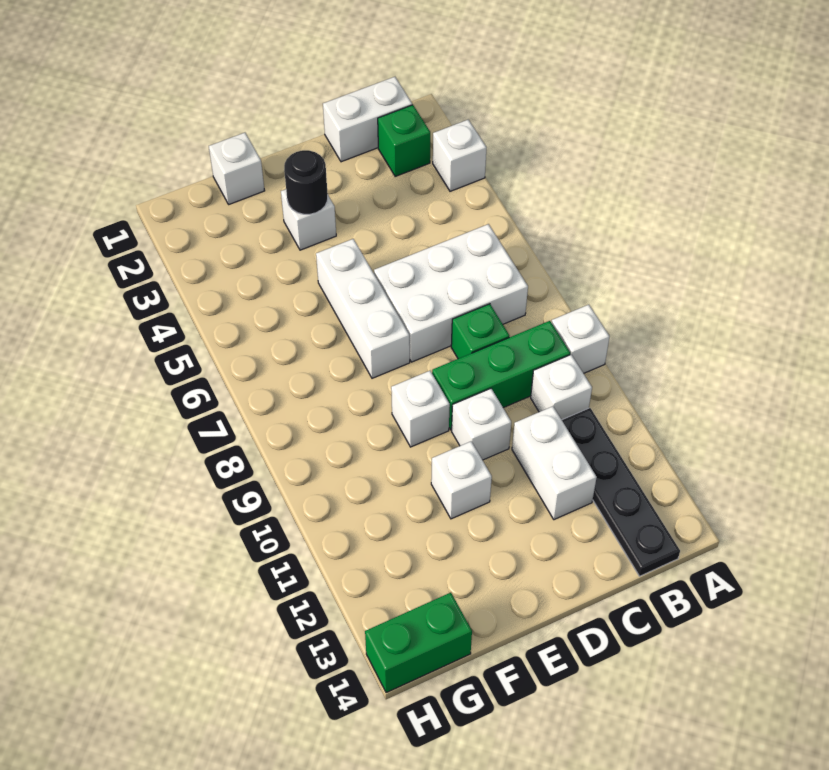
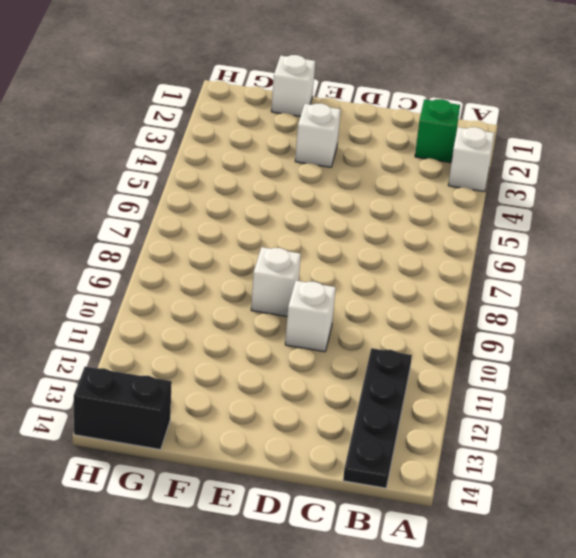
black 1x2 brick [74,367,172,449] -> green 1x2 brick [365,593,472,693]
none -> white 1x1 brick [552,305,610,373]
none -> white 1x2 brick [323,77,412,162]
none -> white 2x3 brick [374,224,528,362]

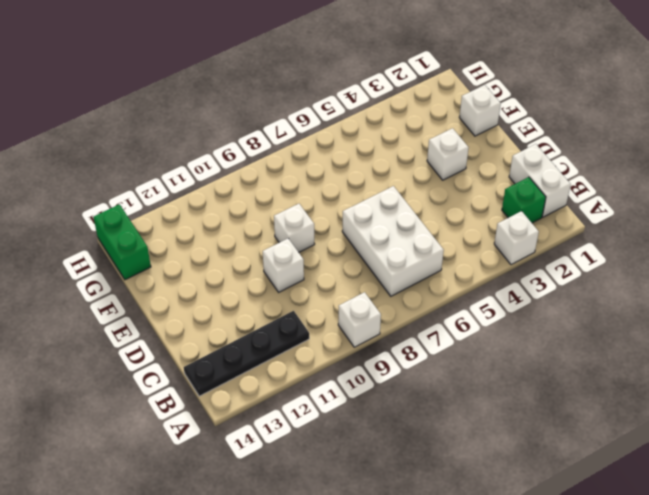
none -> green 1x3 brick [432,321,570,430]
none -> white 1x1 brick [531,355,592,420]
none -> green 1x1 brick [451,304,509,359]

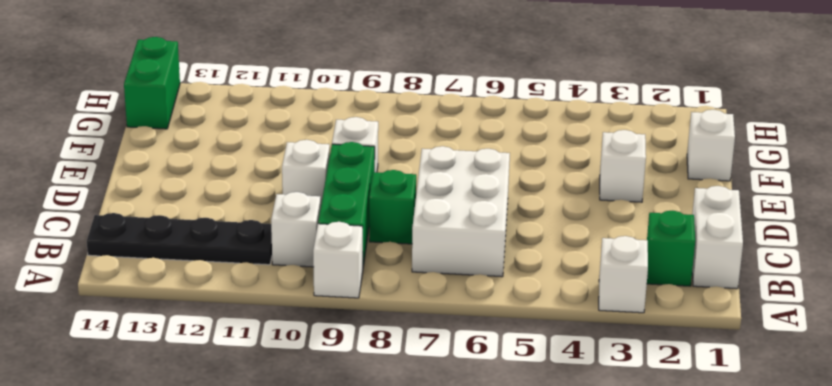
none -> white 1x2 brick [512,406,597,520]
none -> white 1x3 brick [316,239,410,378]
none -> white 1x1 brick [431,441,492,519]

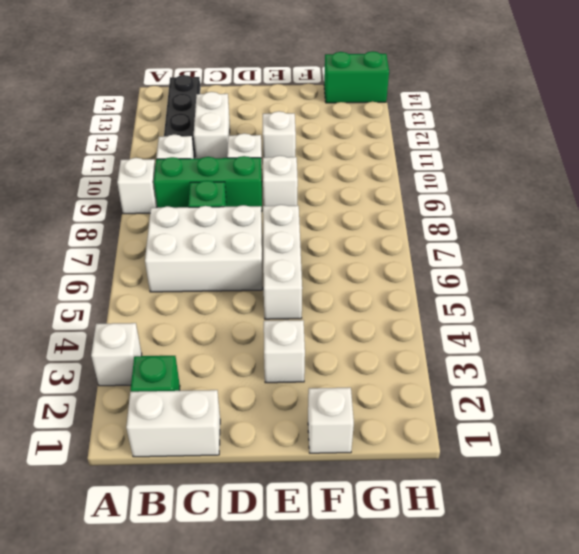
none -> black 1x1 round brick [284,150,328,214]

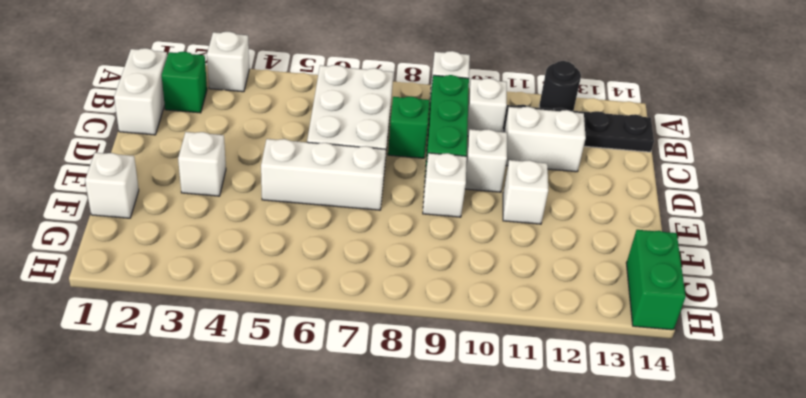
black 1x1 round brick [539,61,581,111] -> black 1x1 round brick moved to [284,150,328,214]

